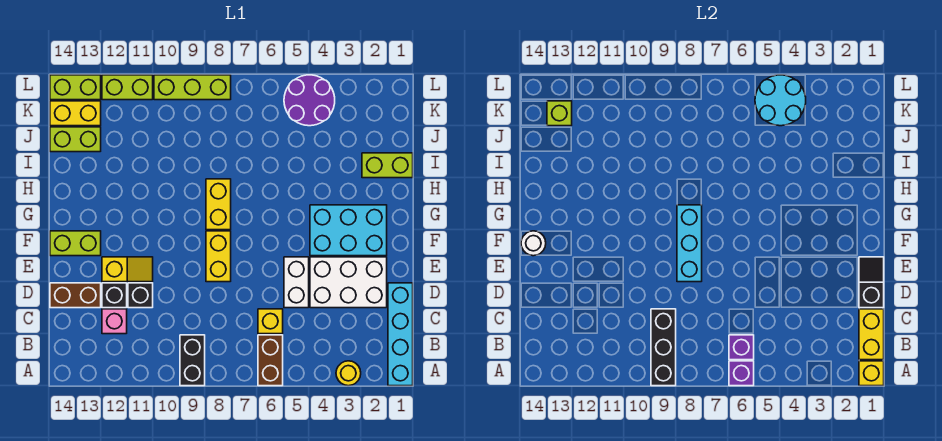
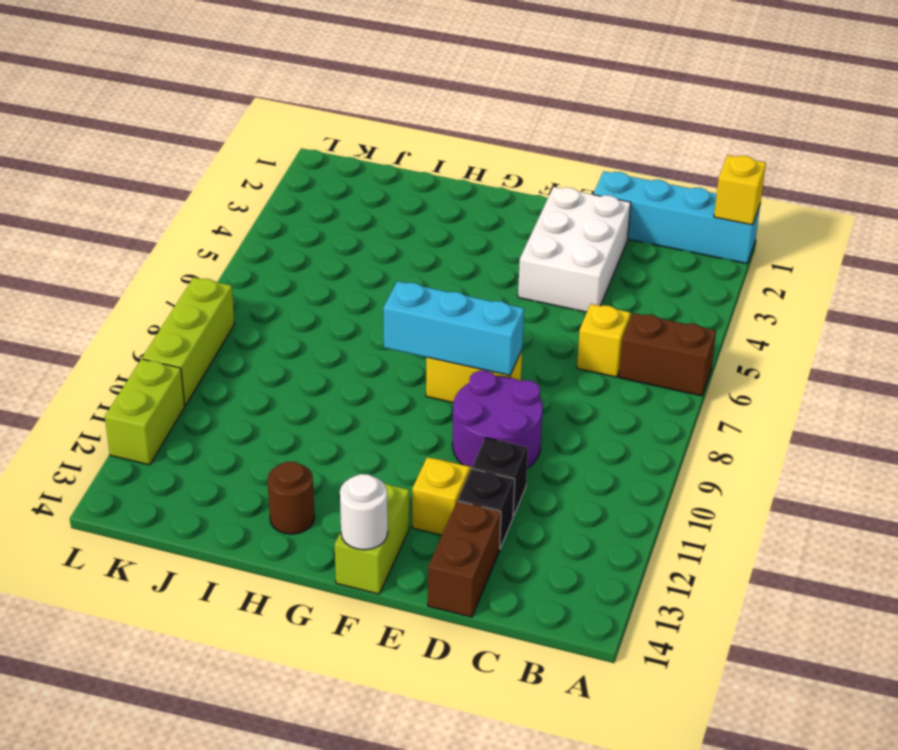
purple 2x2 round brick [452,371,543,468] -> purple 2x2 round brick moved to [284,75,335,126]
brown 1x1 round brick [267,462,315,534] -> none
none -> yellow 1x1 round brick [336,361,361,386]
none -> black 1x2 brick [180,335,205,386]
none -> pink 1x1 brick [102,309,127,334]
none -> white 1x2 brick [284,257,309,308]

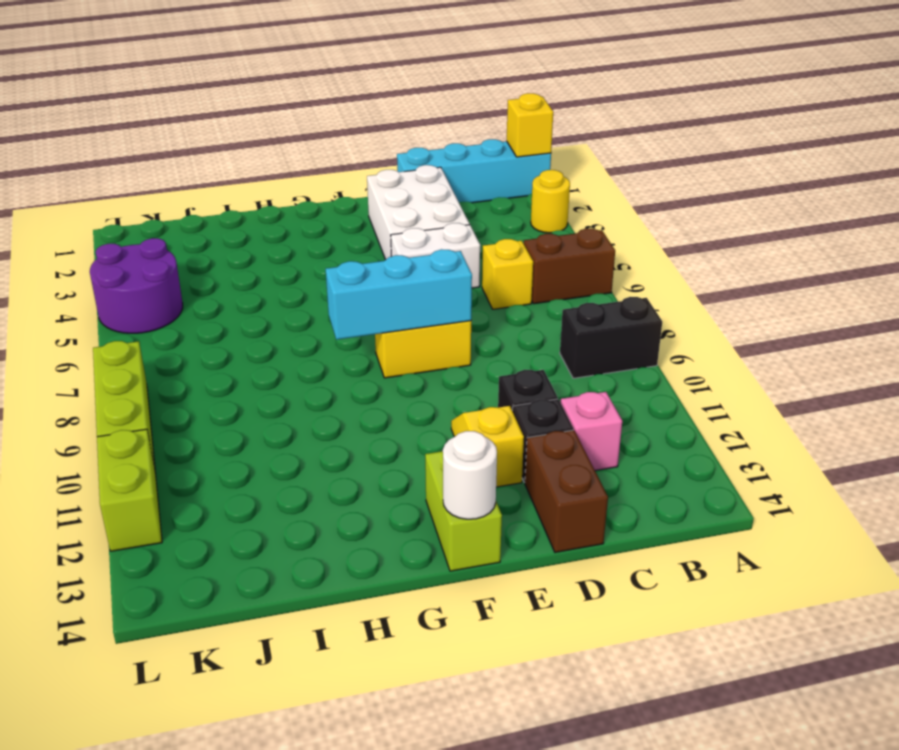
none -> cyan 2x3 brick [310,205,387,256]
none -> yellow 1x2 brick [206,179,231,230]
none -> lime 1x2 brick [362,153,413,178]
none -> lime 1x2 brick [50,127,101,152]

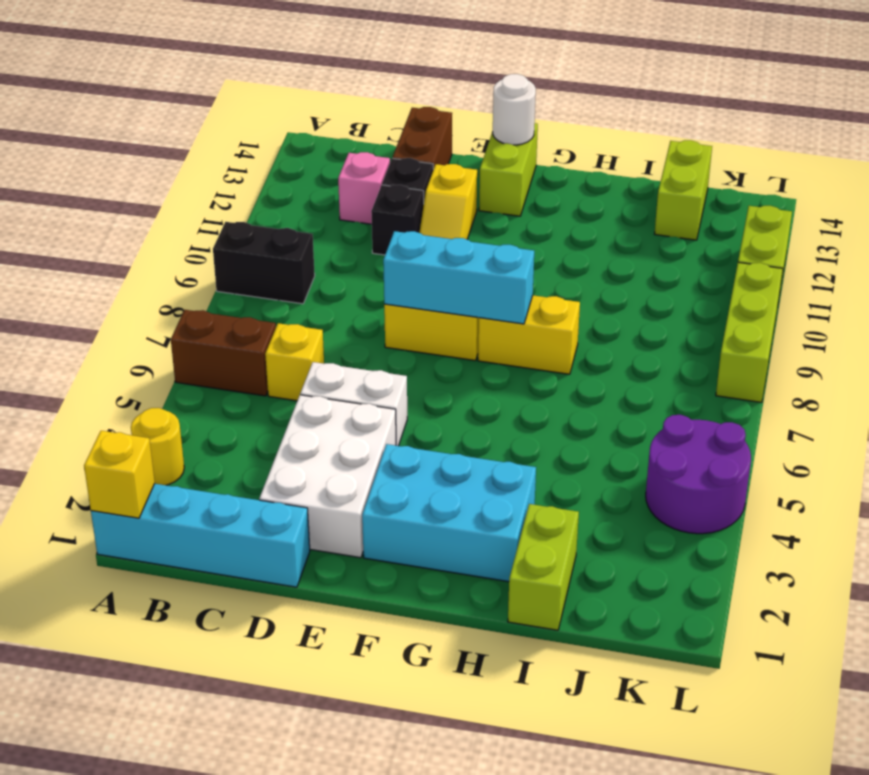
cyan 2x3 brick [362,444,536,582] -> cyan 2x3 brick turned to [310,205,387,256]
none -> yellow 1x2 brick [50,101,101,126]
none -> lime 1x2 brick [50,75,101,100]
none -> purple 1x1 brick [729,361,754,386]
none -> black 1x3 brick [651,309,676,386]

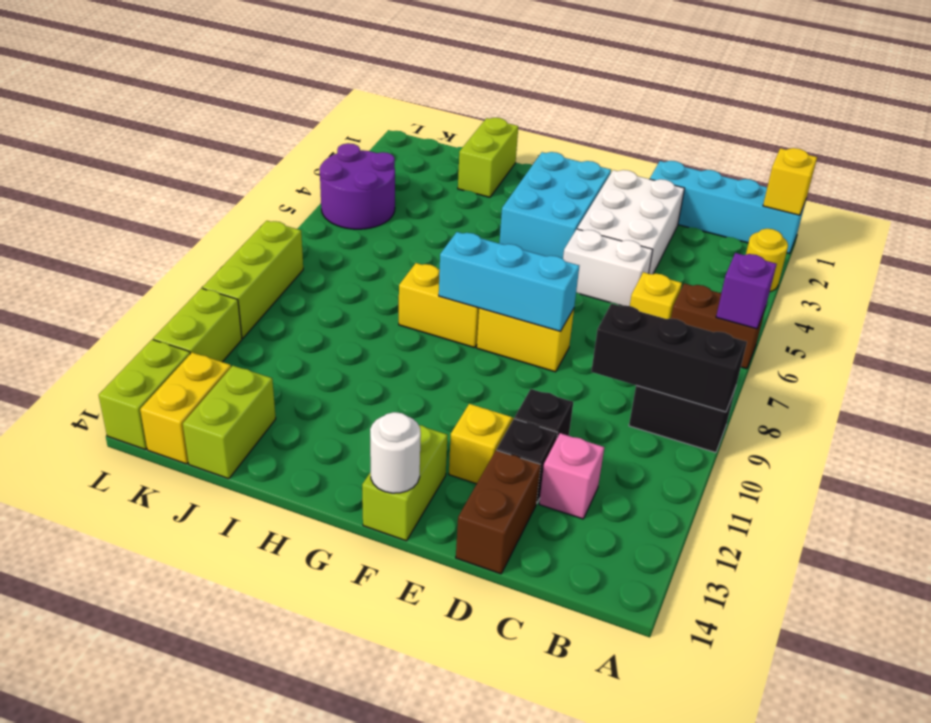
none -> yellow 1x2 brick [859,309,884,360]
none -> purple 1x1 brick [729,335,754,360]
none -> black 1x2 slope [859,257,884,308]
none -> cyan 2x2 round brick [755,75,806,126]

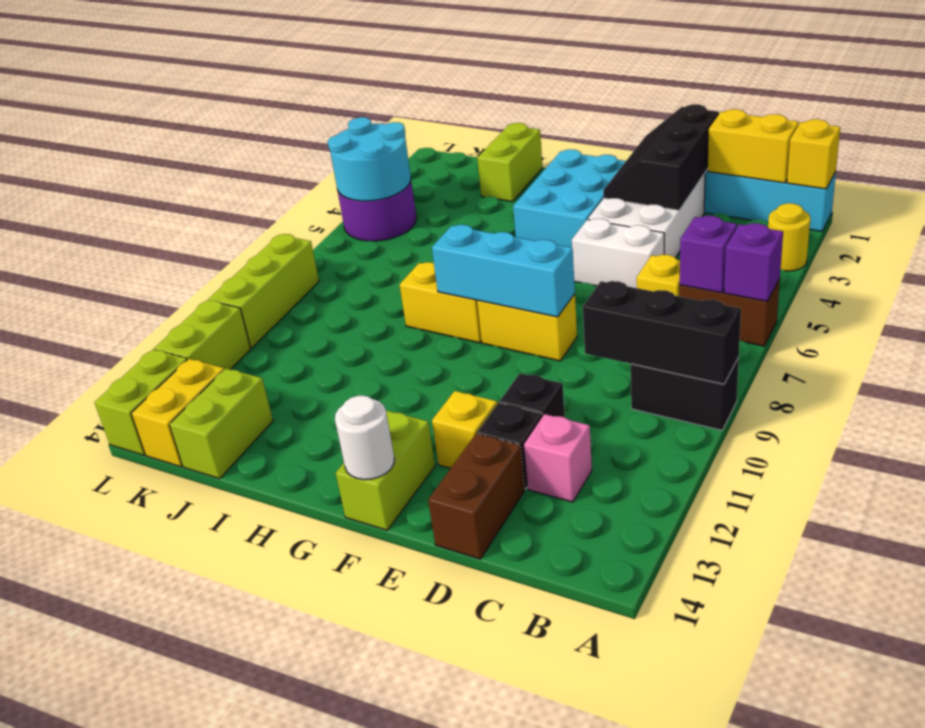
black 2x3 slope [603,104,719,210] -> black 1x2 slope [859,257,884,308]
none -> lime 1x1 brick [547,101,572,126]

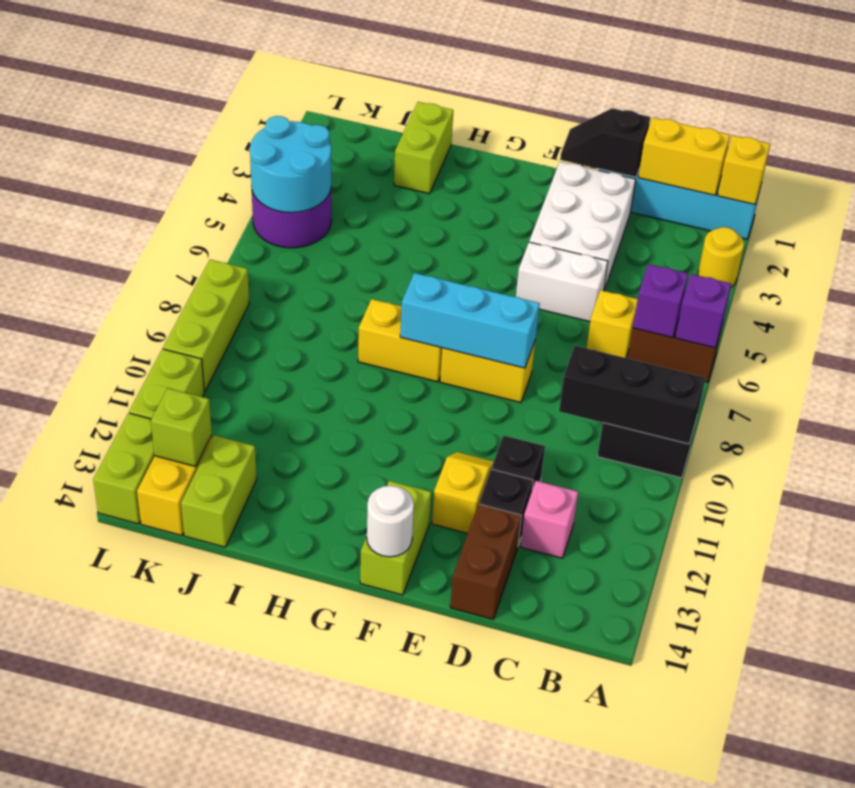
none -> cyan 2x3 brick [310,205,387,256]

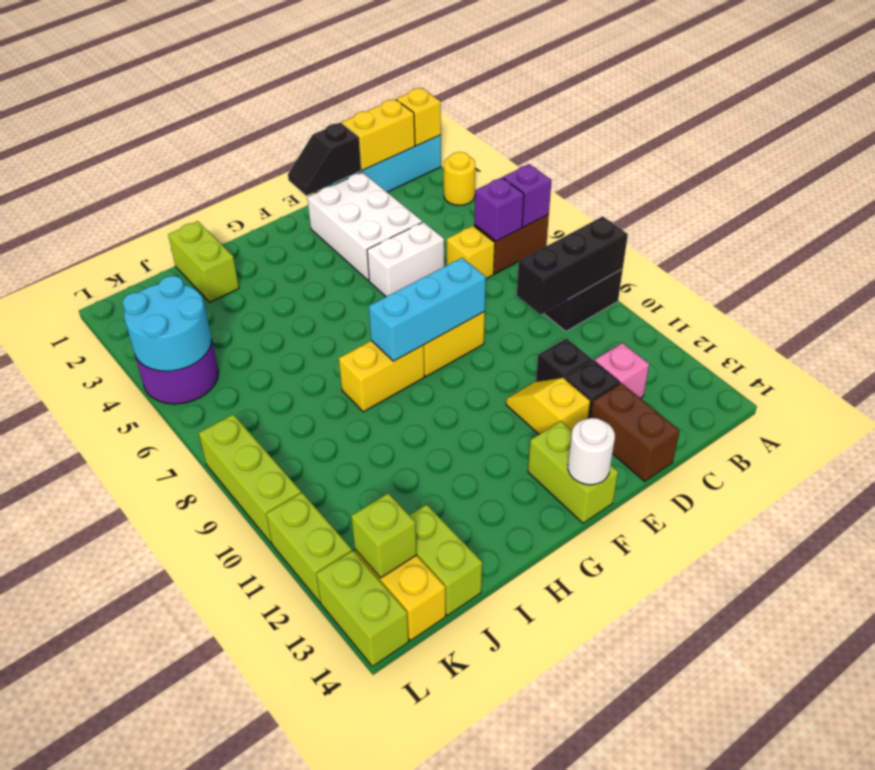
none -> cyan 2x3 brick [310,205,387,256]

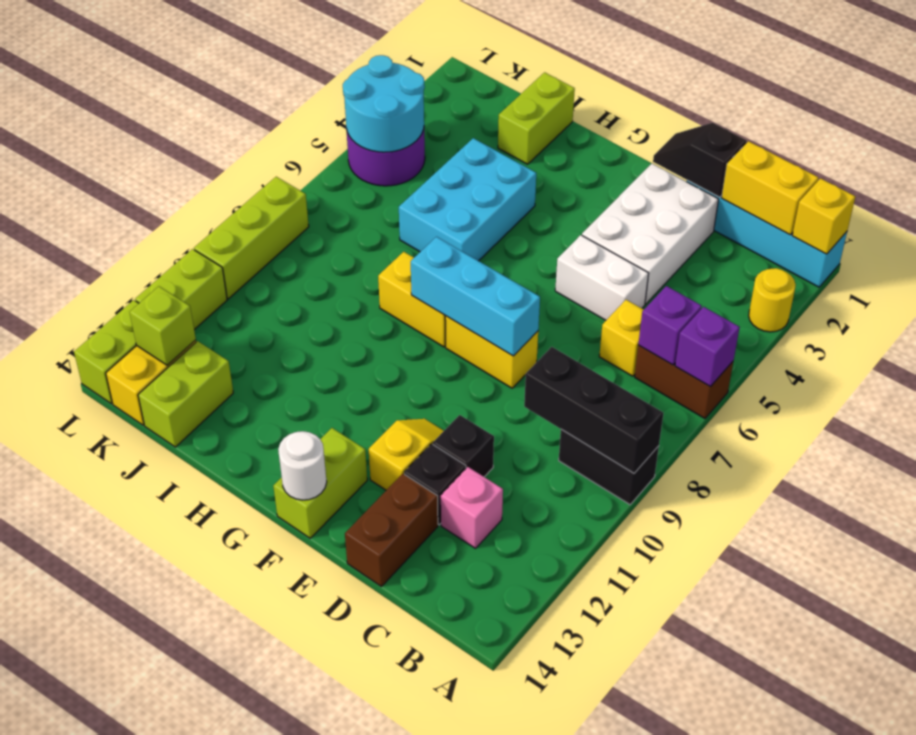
cyan 2x3 brick [399,138,536,261] -> cyan 2x3 brick moved to [310,205,387,256]

